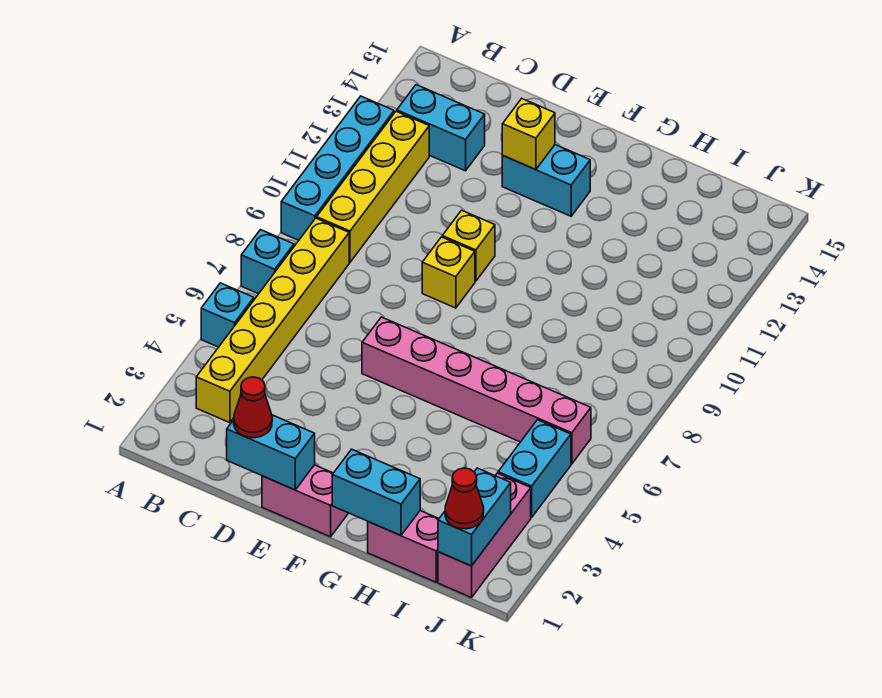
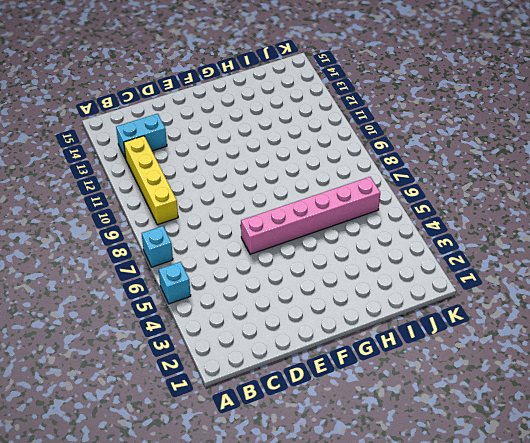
none -> cyan 1x4 brick [281,96,394,240]
none -> yellow 1x6 brick [196,218,349,423]
none -> pink 1x2 brick [262,465,348,537]

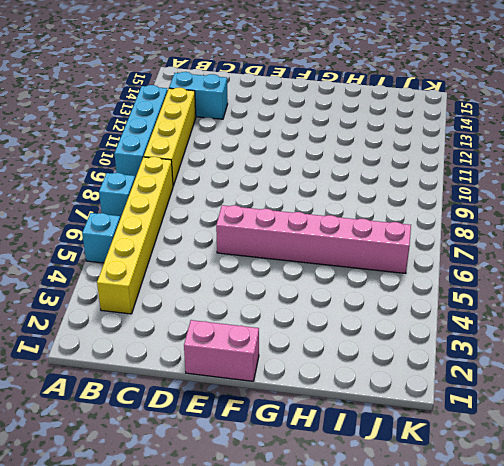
none -> yellow 1x1 brick [422,237,475,308]
none -> yellow 1x1 brick [442,210,495,281]
none -> cyan 1x2 brick [502,145,590,216]

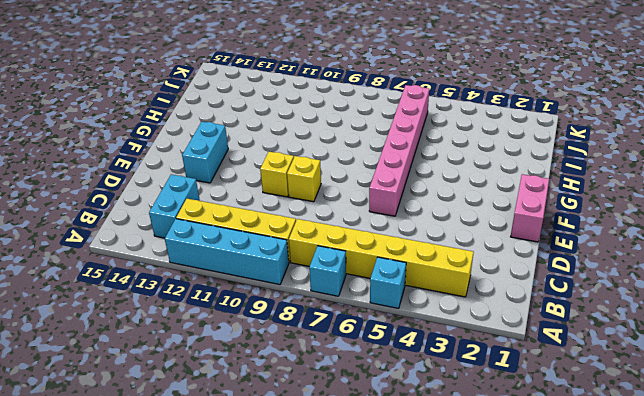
none -> pink 1x2 brick [368,511,439,582]
none -> pink 1x3 brick [438,473,531,598]
none -> cyan 1x2 brick [498,420,571,517]

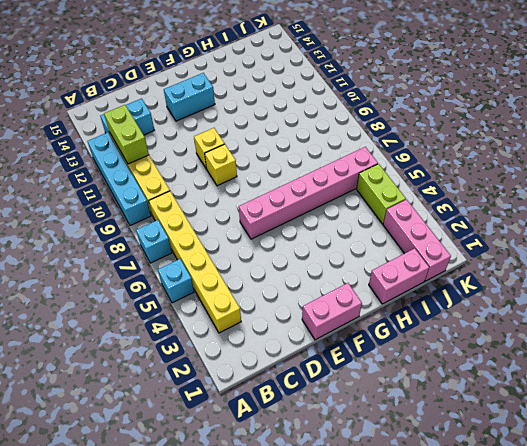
lime 1x2 brick [104,105,149,164] -> none
lime 1x2 brick [357,164,406,224] -> cyan 1x2 brick [498,420,571,517]
none -> cyan 1x2 brick [227,415,315,490]
none -> yellow 1x1 brick [502,99,555,170]
none -> cyan 1x2 brick [332,449,420,535]

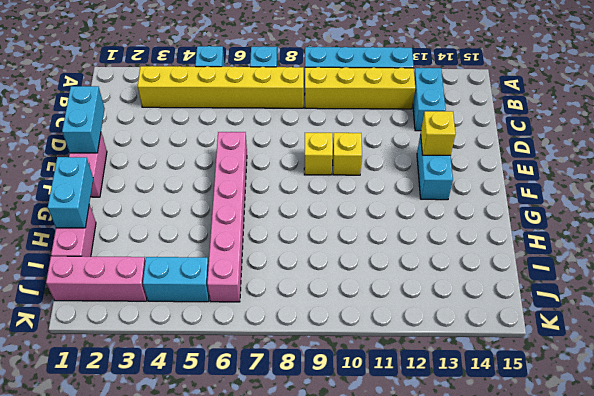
none -> cyan 1x2 brick [438,468,511,566]
none -> red 1x1 cone [234,377,272,438]
none -> red 1x1 cone [445,468,484,529]

